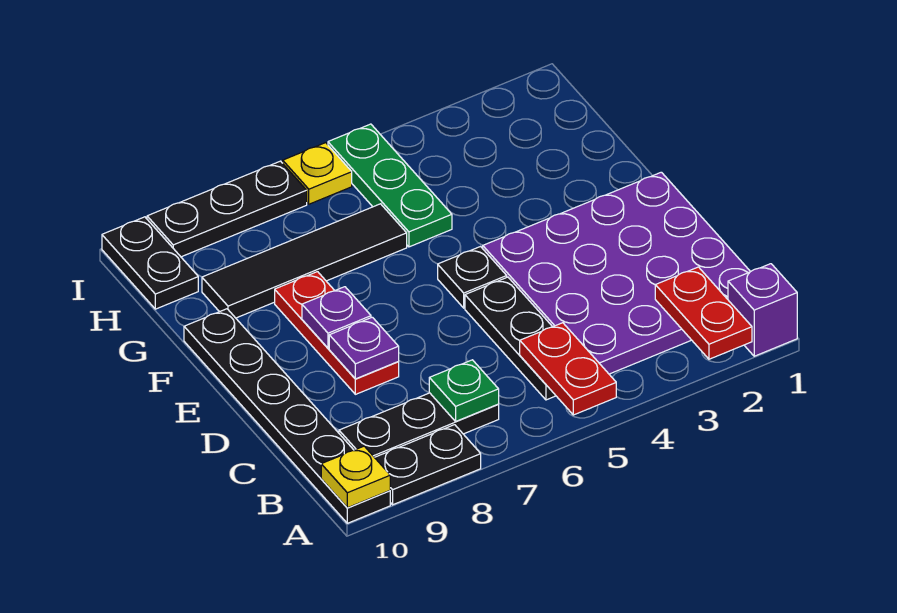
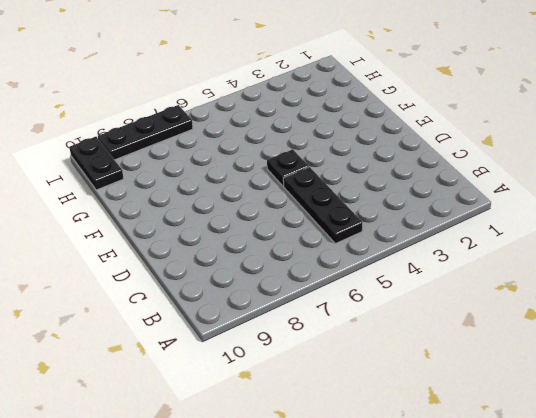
none -> purple 1x1 brick [728,264,797,356]
none -> black 1x2 plate [375,425,481,505]
none -> black 1x6 plate [184,309,390,523]

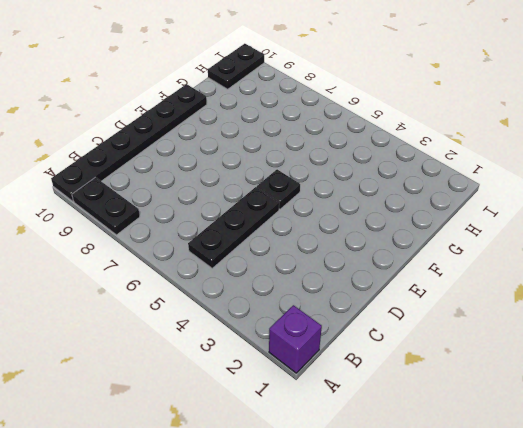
none -> purple 4x4 plate [483,172,750,374]
none -> black 1x3 plate [339,393,499,457]
none -> red 1x3 plate [275,272,399,394]

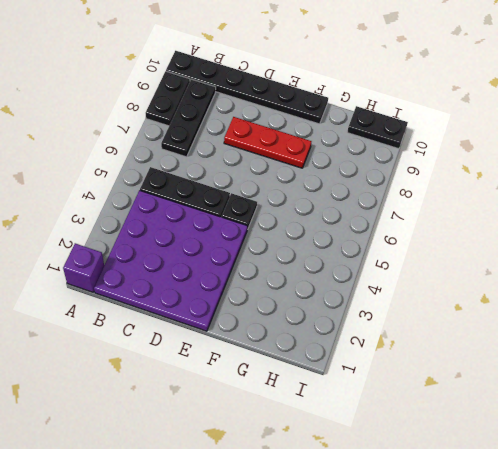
none -> green 1x3 plate [328,124,452,247]
none -> black 1x4 tile [202,204,407,318]
none -> yellow 1x1 plate [283,143,352,204]

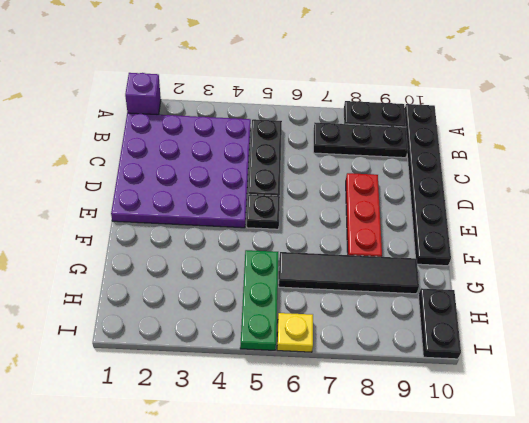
none -> black 1x3 plate [147,161,307,257]
none -> red 1x2 plate [655,267,752,359]
none -> red 1x2 plate [520,323,616,415]

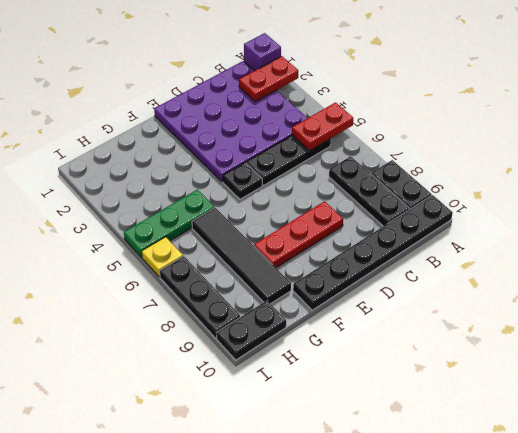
none -> yellow 1x1 plate [321,446,390,508]
none -> green 1x1 plate [429,360,499,421]
none -> purple 1x1 plate [329,317,399,379]

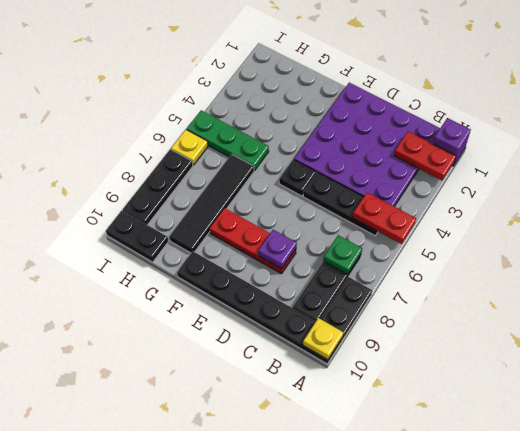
none -> purple 1x1 plate [302,287,371,348]

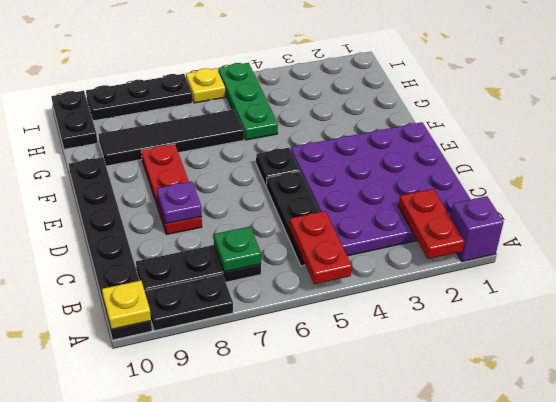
none -> purple 1x1 plate [302,287,371,348]

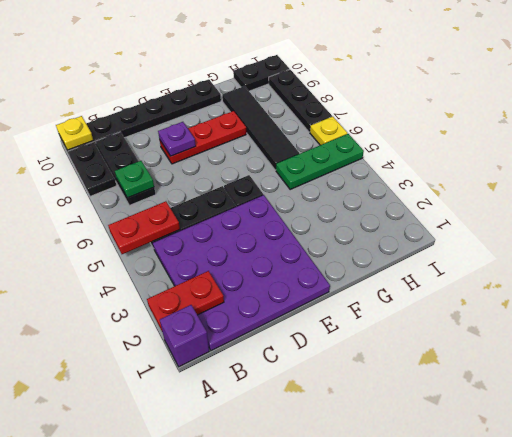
none -> purple 1x1 plate [302,287,371,348]

